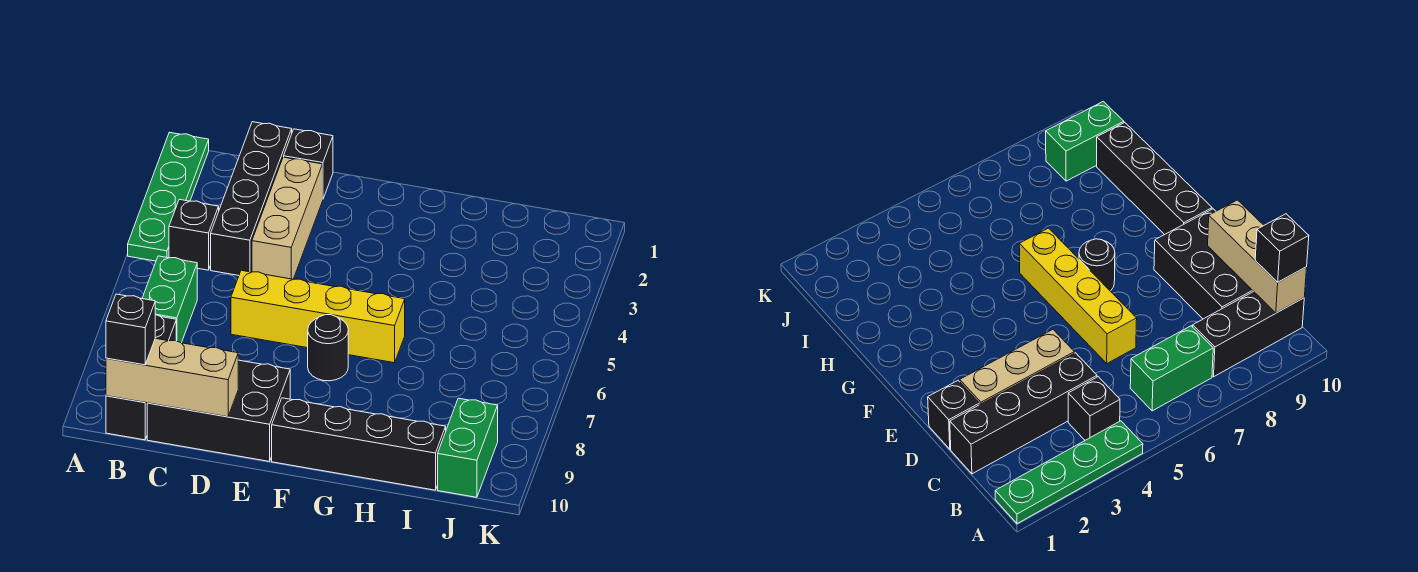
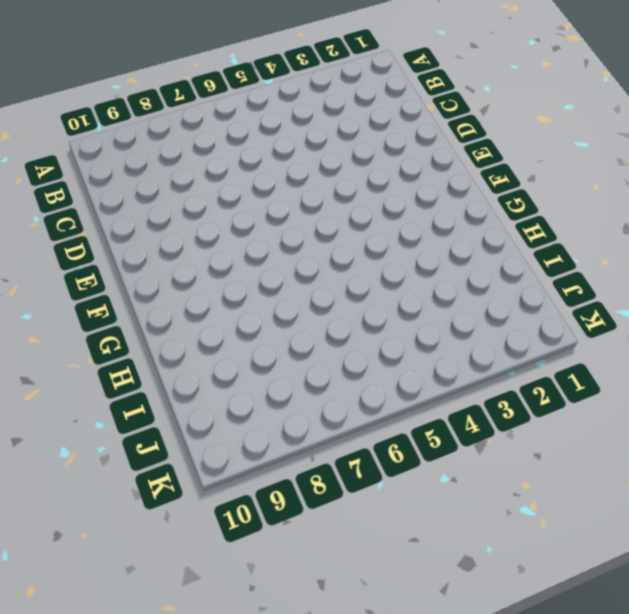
none -> green 1x4 plate [128,132,209,261]
none -> black 1x1 brick [169,199,219,270]
none -> green 1x2 brick [142,256,197,343]

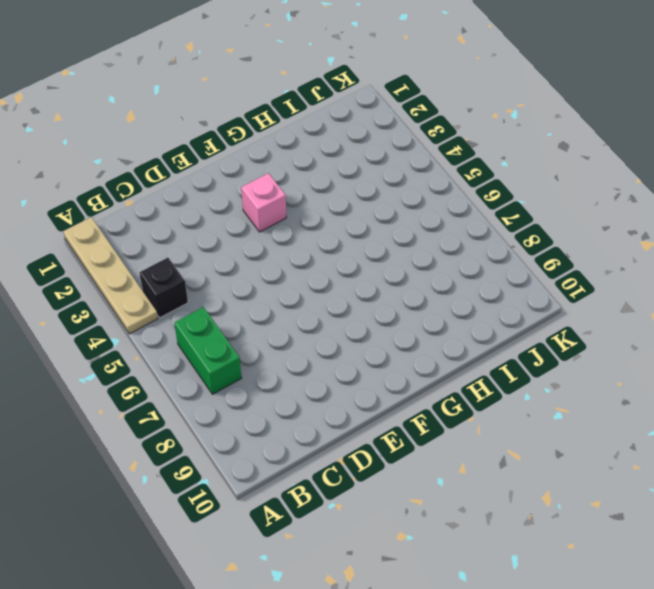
tan 1x4 plate [63,217,158,334] -> green 1x4 plate [128,132,209,261]
pink 1x1 brick [241,173,286,232] -> none
none -> black 1x3 brick [106,315,176,440]
none -> black 1x4 brick [211,122,292,276]
none -> black 2x3 brick [147,360,290,461]

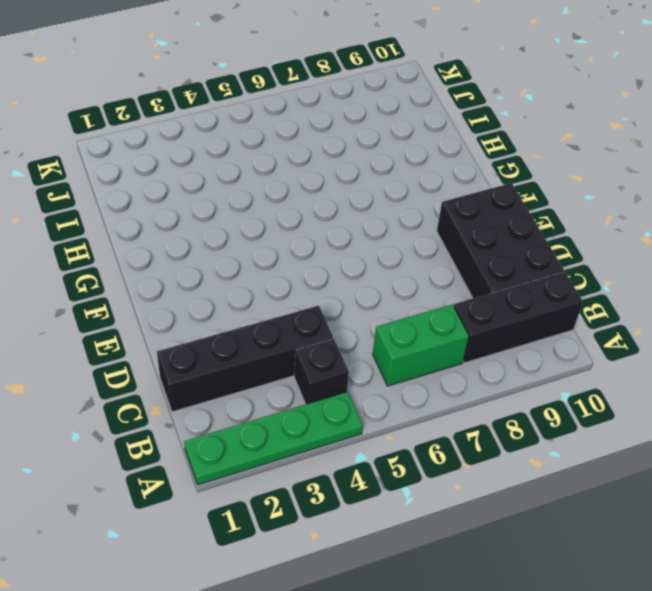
none -> black 1x1 brick [284,129,333,199]
none -> tan 1x3 brick [252,157,323,279]
none -> yellow 1x4 brick [231,270,405,363]

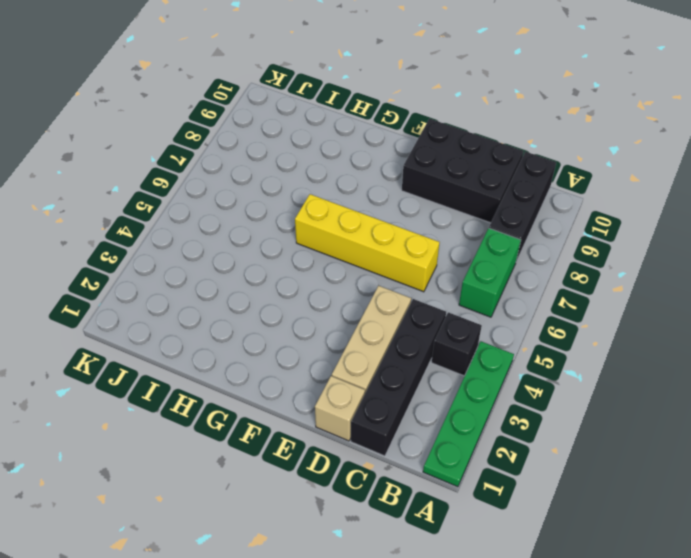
tan 1x1 brick [315,376,365,441] -> black 1x1 brick [284,129,333,199]
none -> black 1x1 round brick [308,315,348,381]
none -> black 1x4 brick [272,398,446,490]
none -> green 1x2 brick [438,398,498,497]

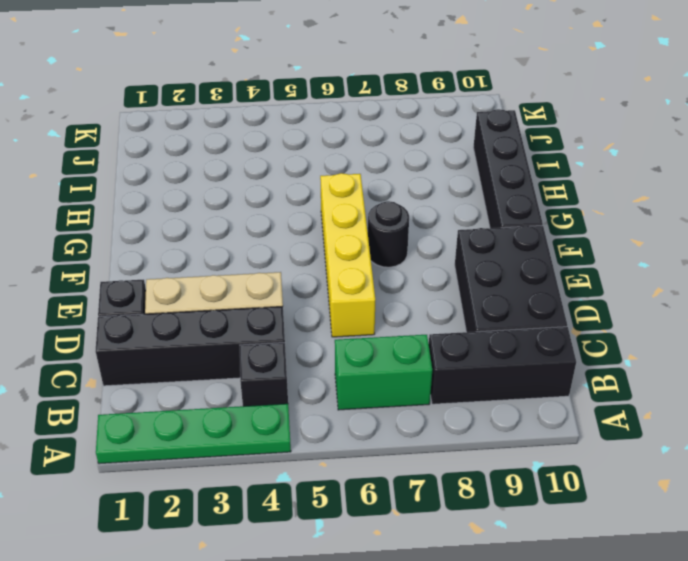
none -> green 1x2 brick [438,398,498,497]
none -> tan 1x3 brick [106,338,238,417]
none -> black 1x1 brick [106,294,156,365]

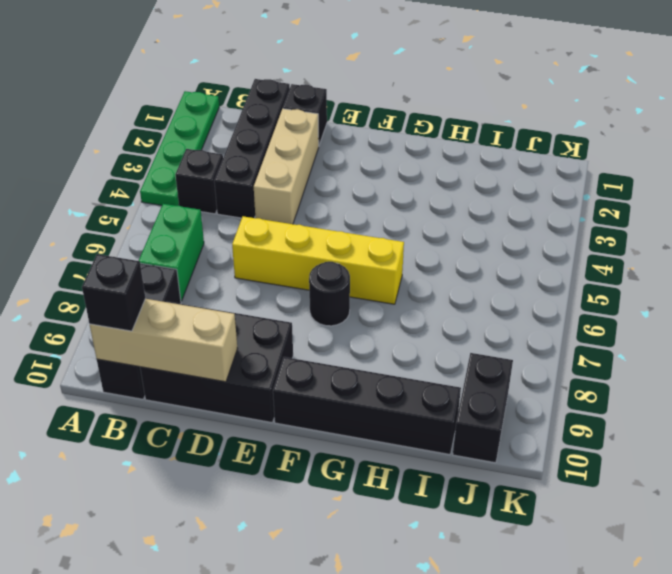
black 1x2 brick [453,353,513,463] -> green 1x2 brick [438,398,498,497]

